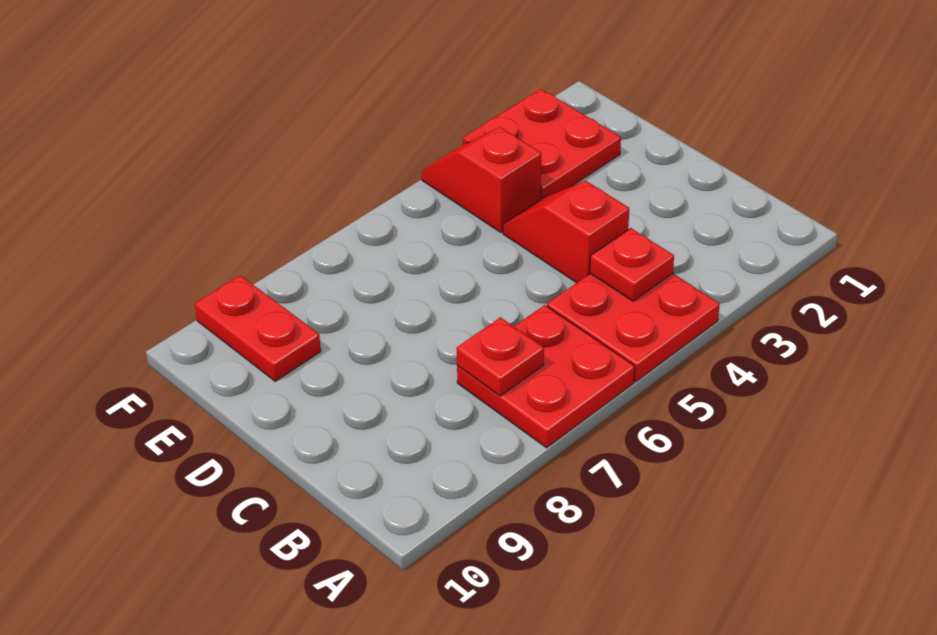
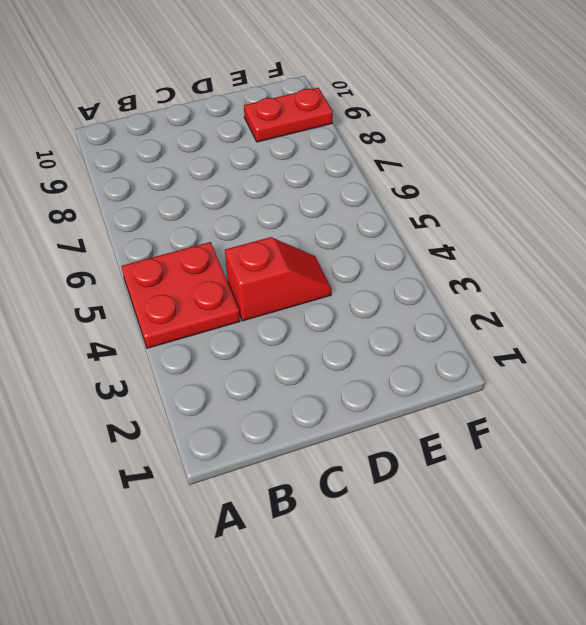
none -> red 2x2 plate [457,305,635,448]
none -> red 2x2 plate [463,89,621,199]

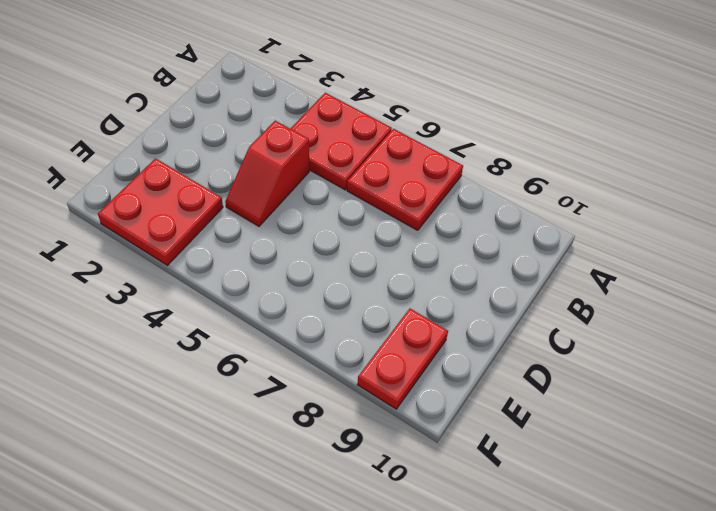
none -> red 1x2 slope [422,127,541,233]
none -> red 1x1 plate [590,228,674,301]

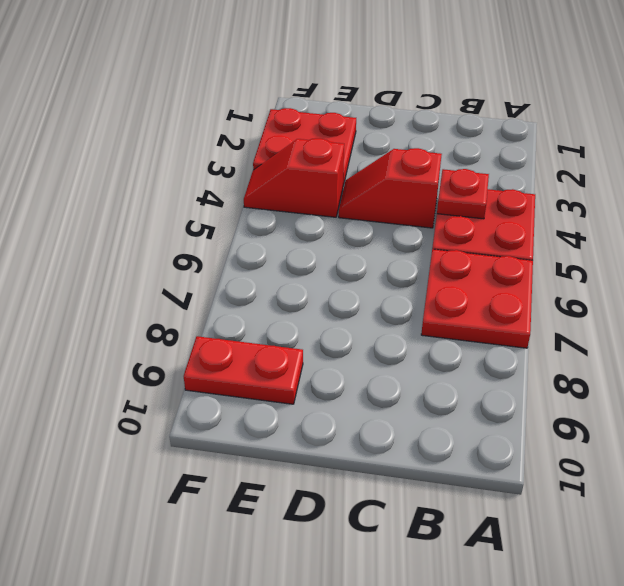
none -> red 1x1 plate [457,317,544,396]

